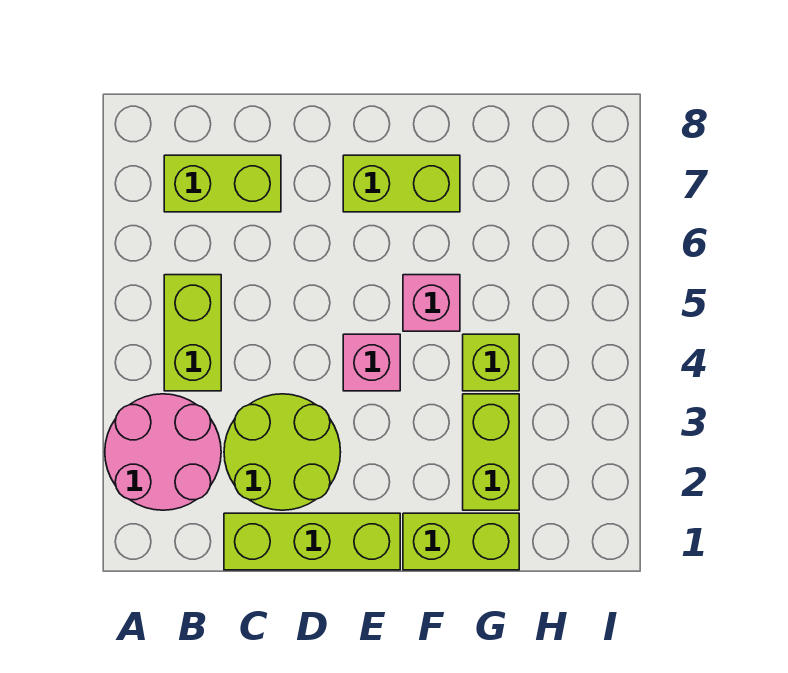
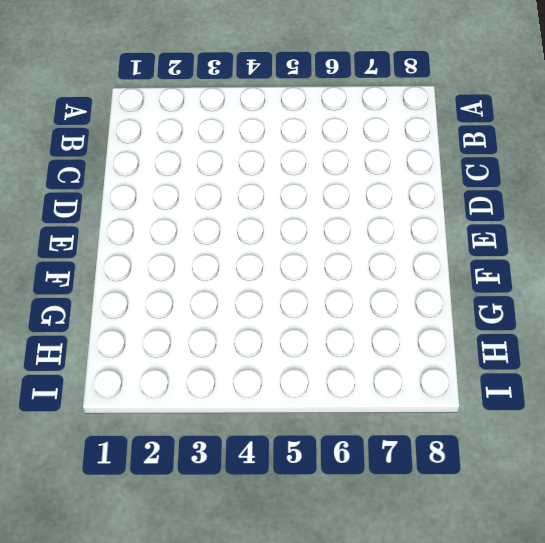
none -> pink 2x2 round brick [105,394,221,510]
none -> lime 1x2 brick [164,275,221,391]

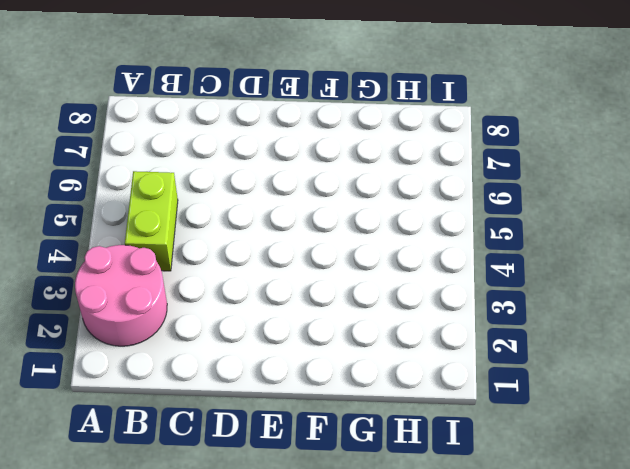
none -> lime 1x2 brick [164,155,281,212]
none -> lime 1x3 brick [224,513,400,570]

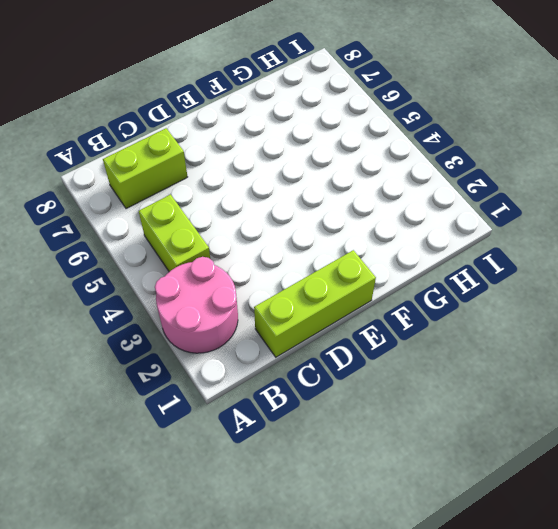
none -> lime 2x2 round brick [224,394,341,510]
none -> pink 1x1 brick [343,334,400,391]

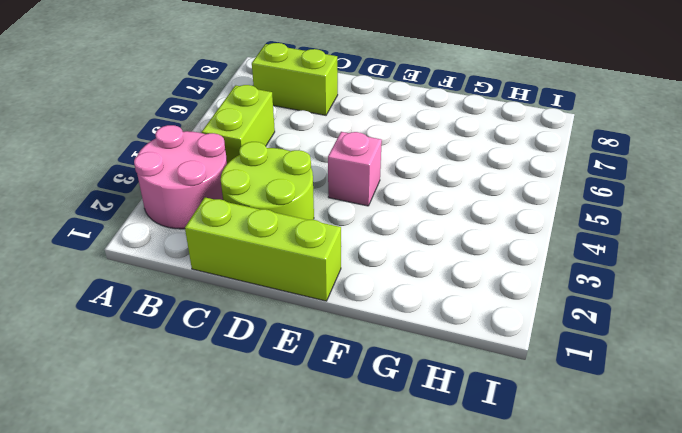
none -> lime 1x2 brick [343,155,460,212]
none -> lime 1x2 brick [403,513,519,570]

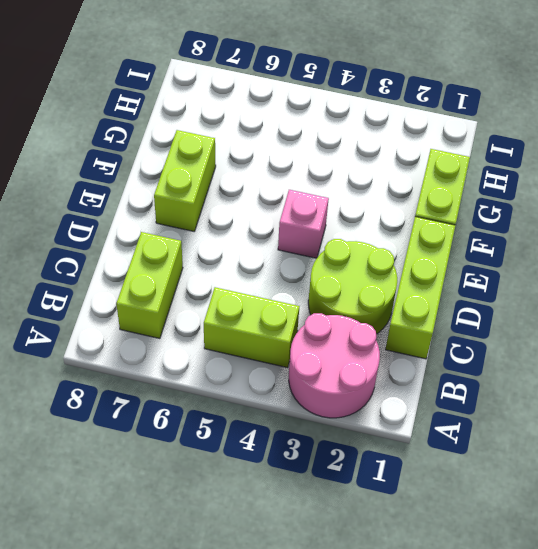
none -> pink 1x1 brick [403,275,460,331]
none -> lime 1x2 brick [463,394,519,510]

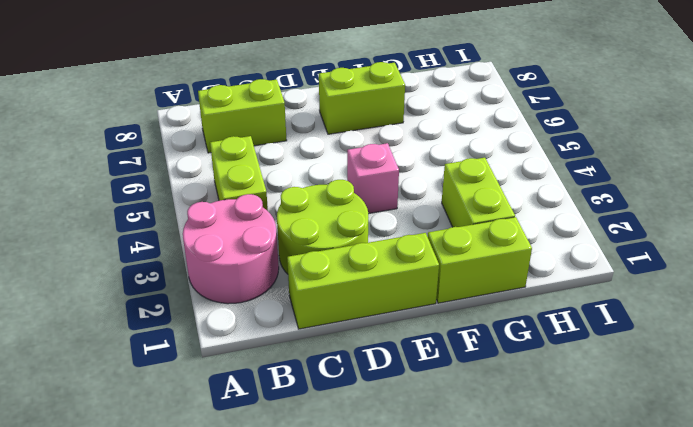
none -> pink 1x1 brick [403,275,460,331]
none -> lime 1x1 brick [463,334,519,391]

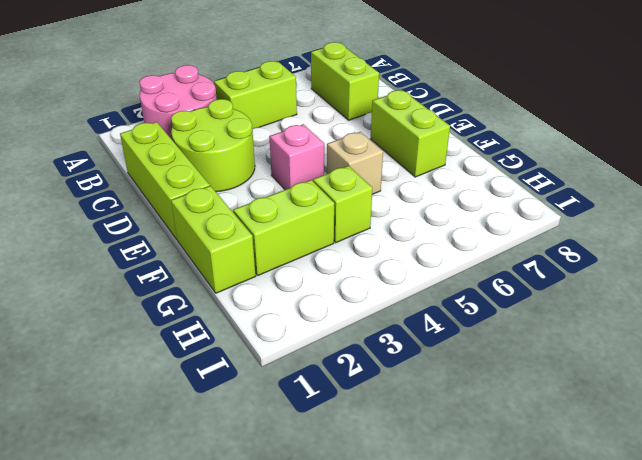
tan 1x1 brick [327,132,383,194] -> pink 1x1 brick [403,275,460,331]

